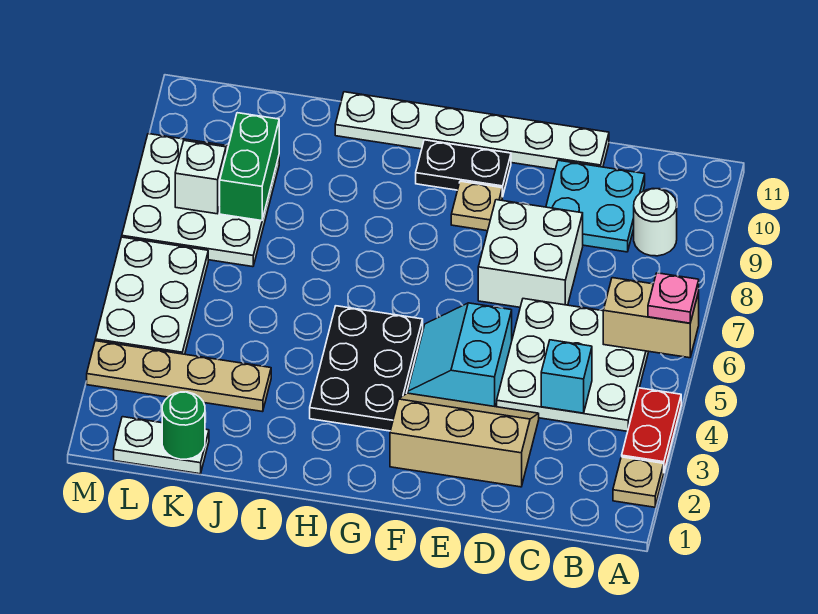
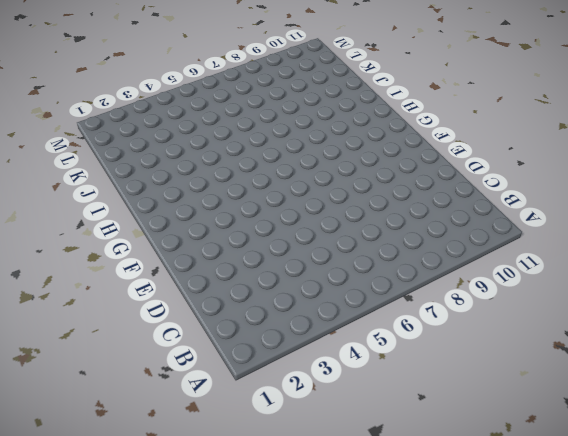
none -> tan 1x1 plate [613,457,664,507]
none -> red 1x2 plate [622,388,681,471]
none -> white 3x3 plate [497,299,649,431]

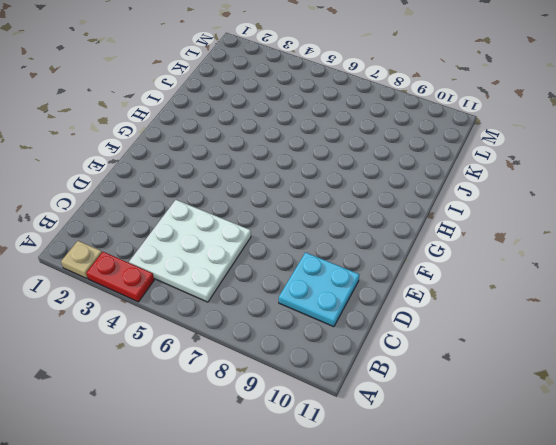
none -> white 1x1 round brick [634,189,677,256]
none -> tan 2x3 slope [390,393,539,487]
none -> white 2x2 brick [478,200,583,307]

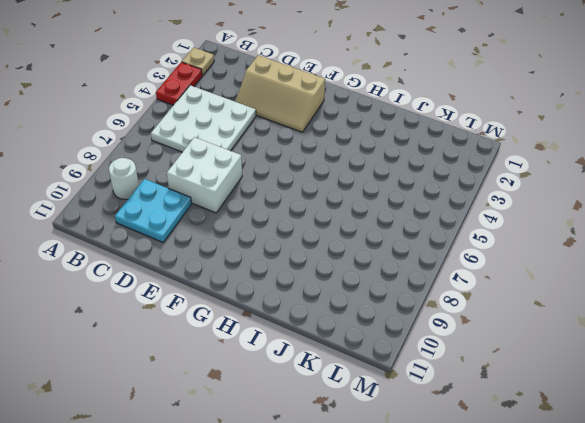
none -> white 1x6 plate [335,92,609,169]
none -> cyan 2x2 slope [408,303,512,407]
none -> tan 1x1 plate [451,181,502,231]

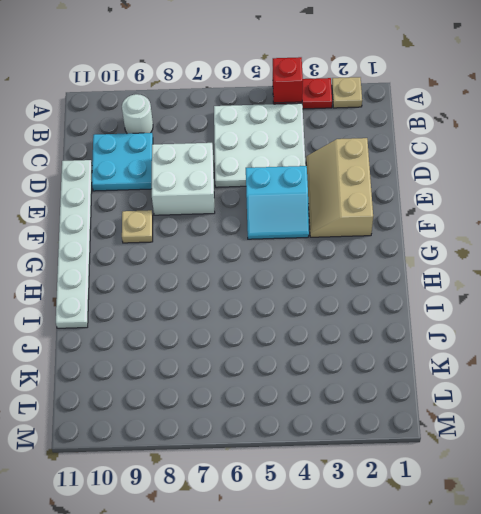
red 1x1 brick [273,57,303,103] -> none
none -> black 1x2 plate [416,140,511,197]
none -> black 2x3 plate [310,306,423,431]
none -> tan 1x4 plate [87,341,271,412]

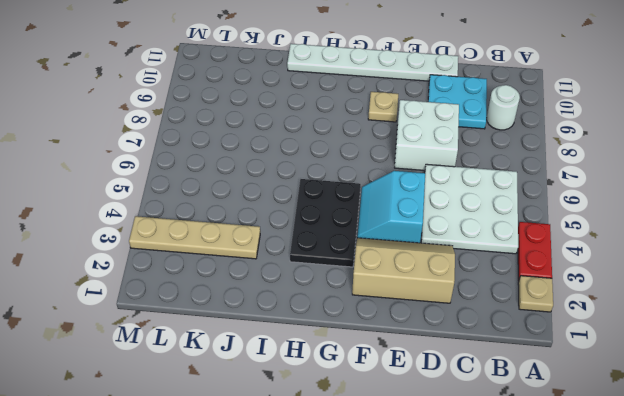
none -> black 1x2 plate [416,140,511,197]
none -> white 1x2 plate [114,417,209,474]
none -> white 3x3 plate [122,134,279,267]

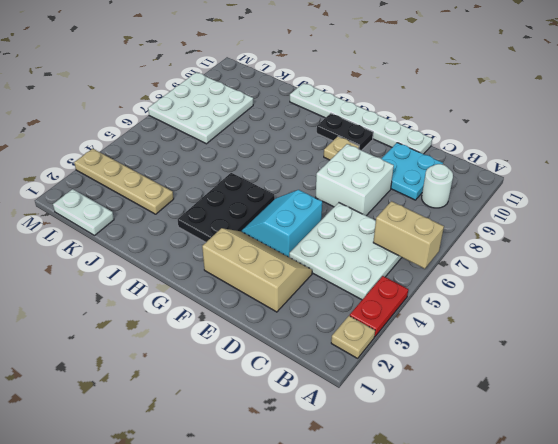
none -> white 2x3 plate [95,237,208,354]
none -> cyan 1x1 brick [541,340,592,413]
none -> green 1x1 round brick [162,392,205,459]

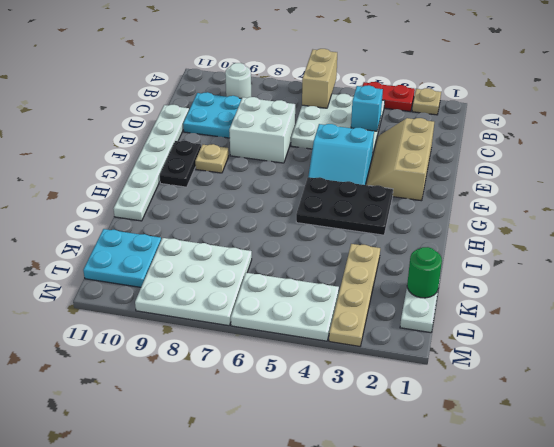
cyan 2x2 plate [83,229,161,287] -> none
none -> green 1x2 brick [220,113,279,221]
none -> white 1x1 brick [175,141,226,214]
none -> pink 1x1 plate [648,273,699,323]

